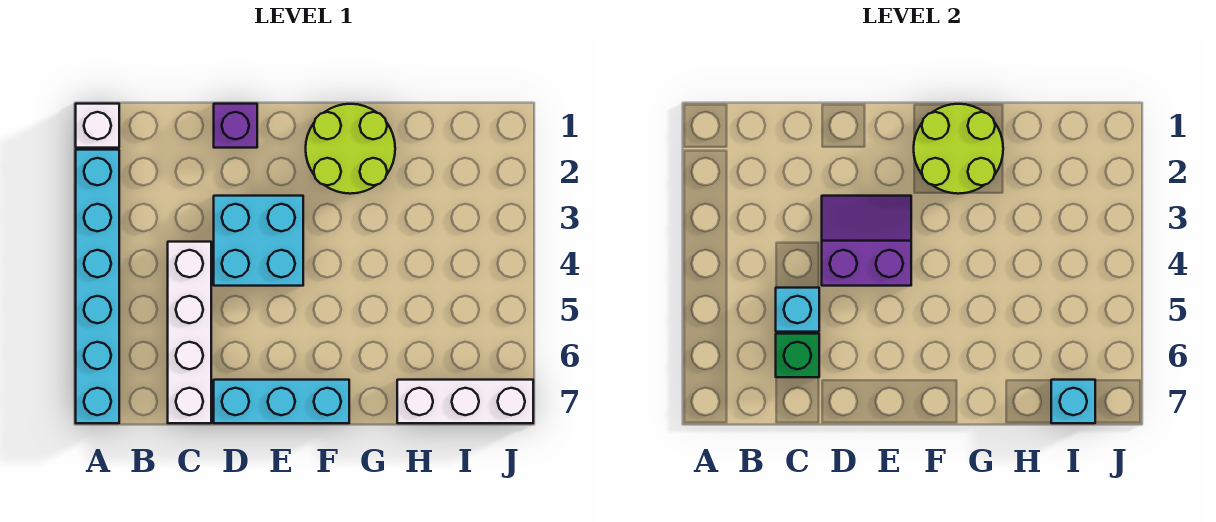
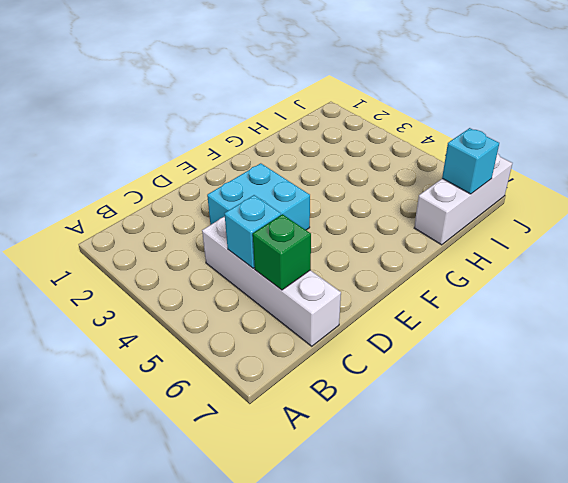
none -> white 1x1 brick [76,104,119,148]
none -> cyan 1x6 brick [76,150,119,423]
none -> purple 1x1 brick [214,104,257,148]

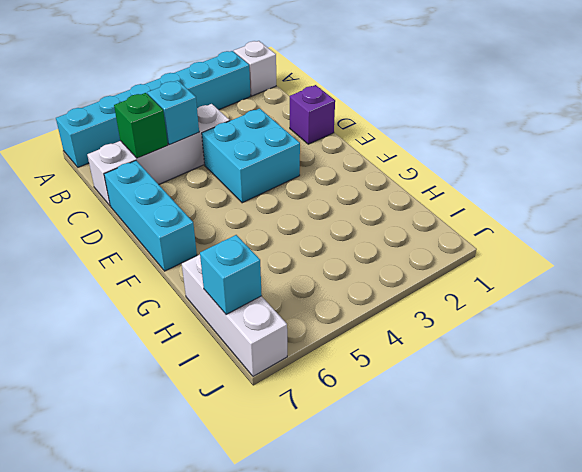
none -> lime 2x2 round brick [306,104,395,194]
none -> purple 2x2 slope [822,196,911,286]
none -> lime 2x2 round brick [914,104,1003,194]

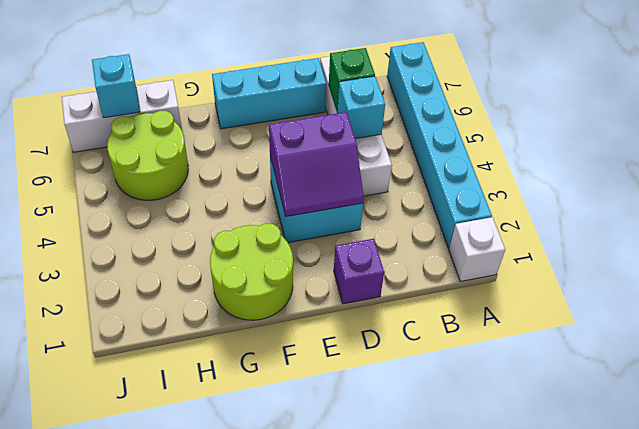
lime 2x2 round brick [107,111,188,200] -> lime 2x2 round brick moved to [914,104,1003,194]

